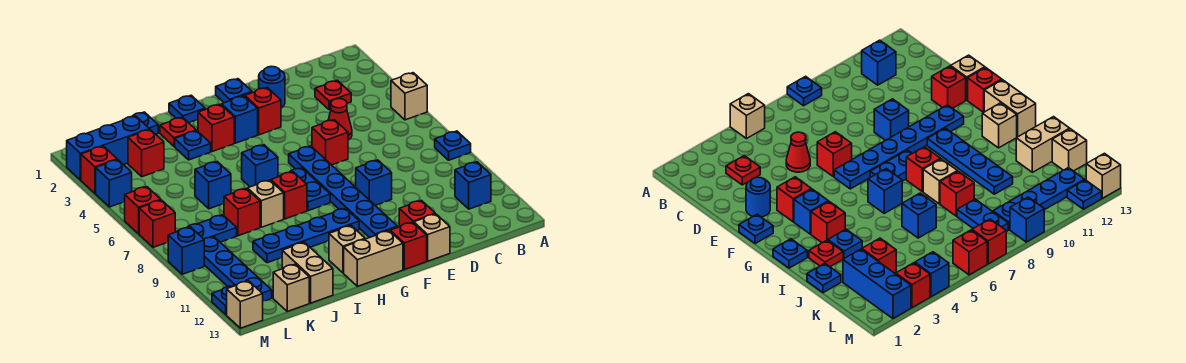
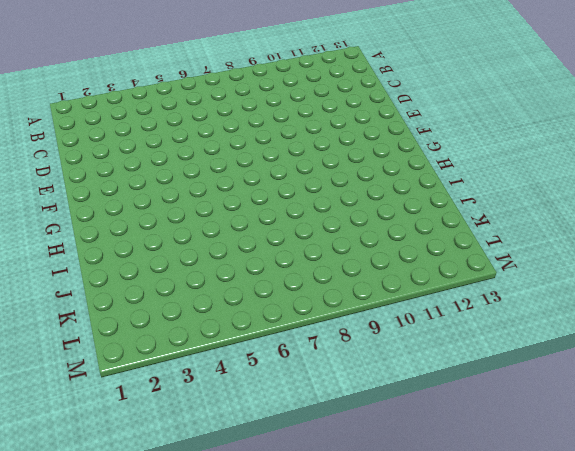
none -> tan 1x1 brick [391,73,427,120]
none -> blue 1x1 plate [435,131,471,160]
none -> blue 1x1 brick [455,162,491,209]
none -> red 1x1 plate [315,80,351,110]

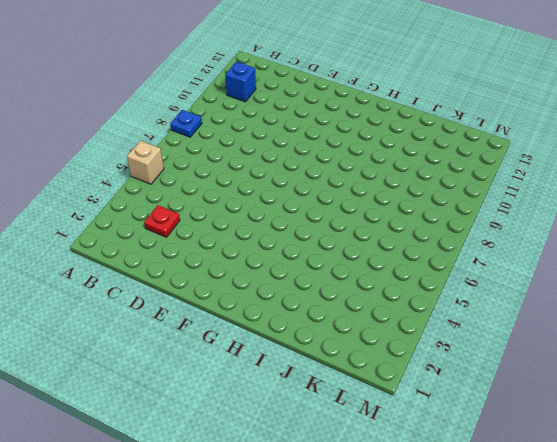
none -> red 1x1 cone [328,99,352,140]
none -> blue 1x1 round brick [259,66,285,108]
none -> red 1x1 brick [312,120,348,165]
none -> blue 1x1 brick [356,160,392,205]

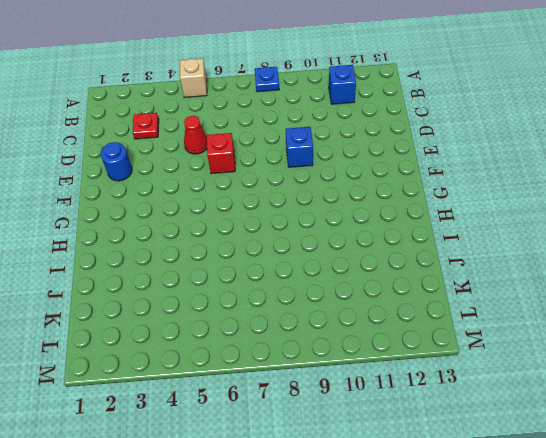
none -> red 1x1 brick [399,200,435,227]
none -> tan 1x1 brick [414,214,450,261]
none -> blue 1x1 plate [216,79,252,103]
none -> red 1x1 brick [245,88,281,135]

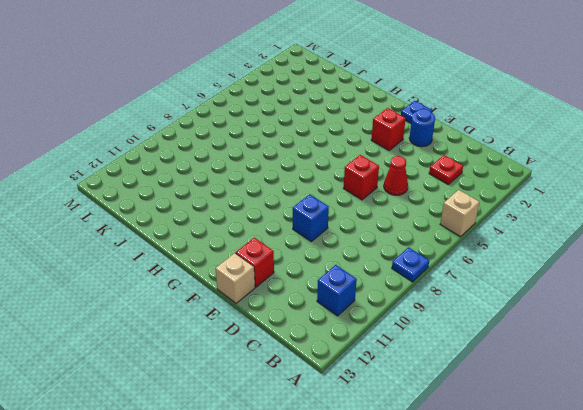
none -> blue 1x6 plate [289,146,397,238]
none -> red 1x1 brick [390,222,427,270]
none -> blue 1x1 brick [222,96,258,143]
none -> blue 1x2 plate [280,168,330,211]

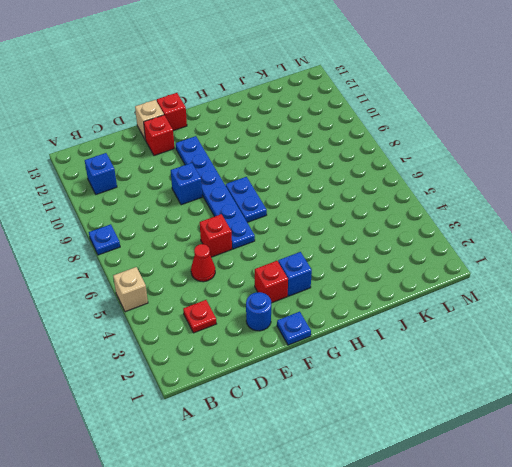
none -> blue 1x4 plate [253,208,359,263]
none -> tan 1x2 brick [344,231,403,286]
none -> blue 1x1 plate [169,95,205,123]
none -> red 1x1 brick [198,104,234,152]

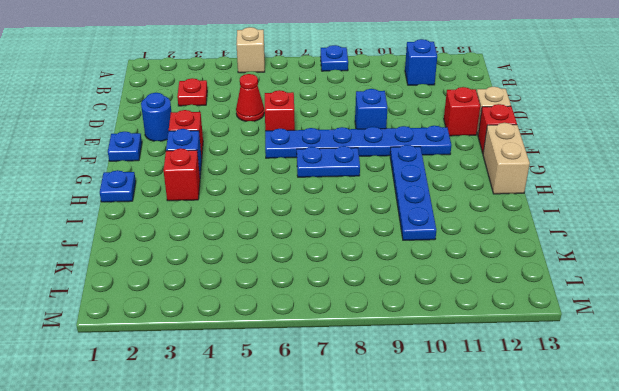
none -> blue 1x1 brick [242,145,278,187]
none -> red 1x1 brick [271,172,307,219]
none -> tan 1x1 brick [329,226,365,273]
none -> red 1x1 plate [160,117,196,146]

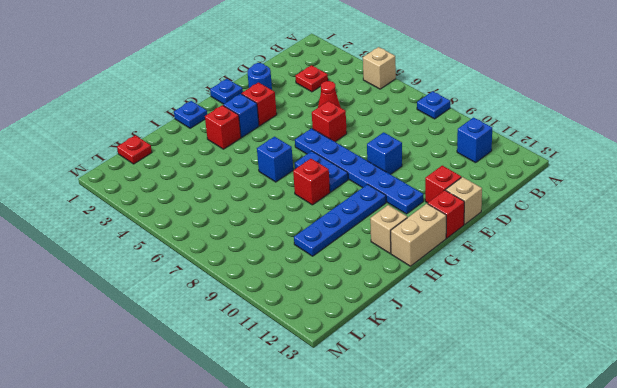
red 1x1 plate [117,135,152,164] -> red 1x1 plate moved to [160,117,196,146]
none -> blue 1x1 plate [175,131,211,160]
none -> tan 1x1 brick [247,180,284,227]
none -> blue 1x1 plate [132,112,158,134]
none -> blue 1x1 brick [195,162,231,209]

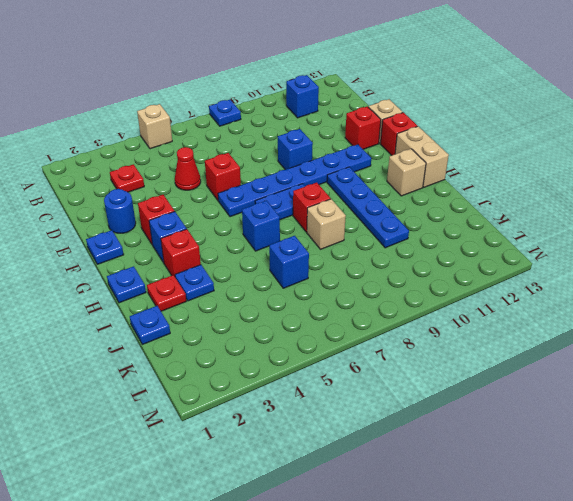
none -> red 1x1 brick [224,189,260,236]
none -> tan 1x2 brick [282,242,333,303]
none -> blue 1x3 brick [67,116,149,180]
none -> red 1x1 brick [128,129,164,177]

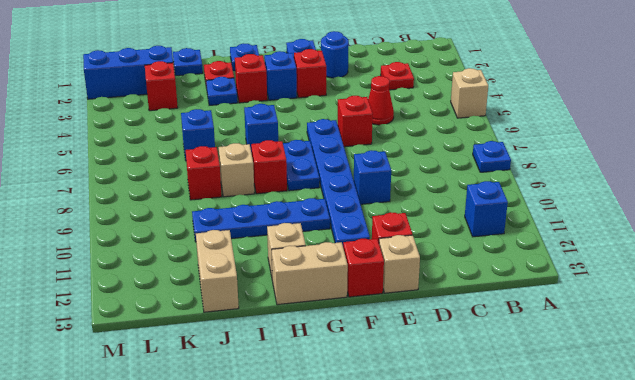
none -> blue 1x2 plate [177,215,237,242]
none -> tan 1x1 brick [273,264,309,311]
none -> blue 1x4 plate [204,237,272,301]
none -> red 1x1 brick [81,146,117,193]

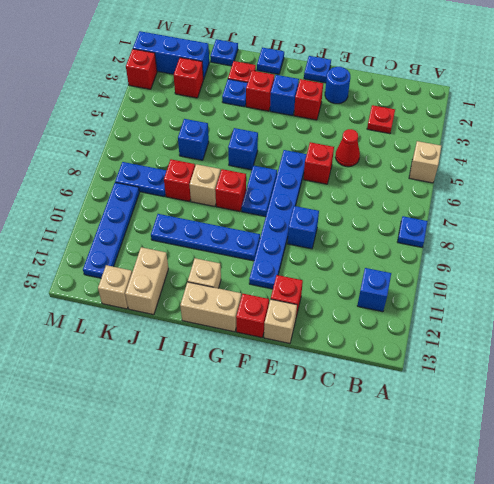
none -> blue 1x1 brick [96,160,132,207]
none -> red 1x1 brick [125,187,161,234]
none -> red 1x1 brick [139,200,175,247]
none -> blue 1x1 brick [168,227,204,274]

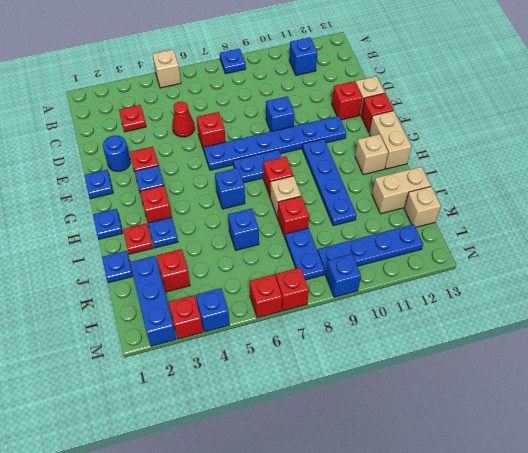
none -> blue 1x1 plate [212,286,233,315]
none -> tan 1x1 brick [227,281,263,328]

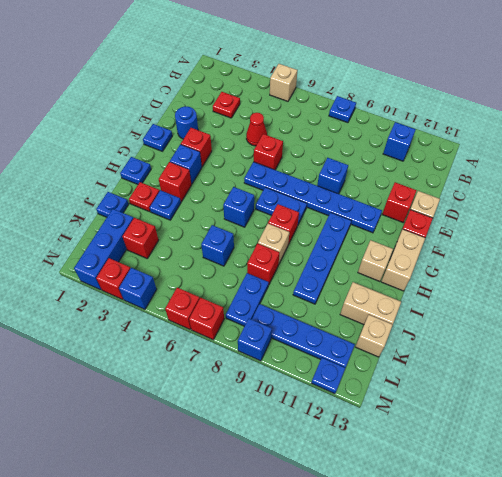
none -> tan 1x1 brick [227,281,263,328]

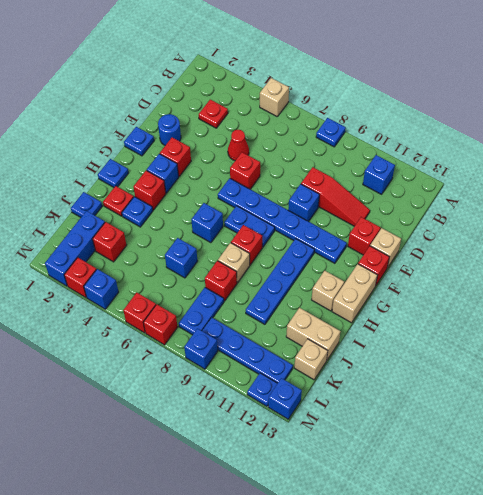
red 1x3 slope [301,167,370,226] -> none
blue 1x1 brick [268,378,302,419] -> tan 1x1 brick [227,281,263,328]

